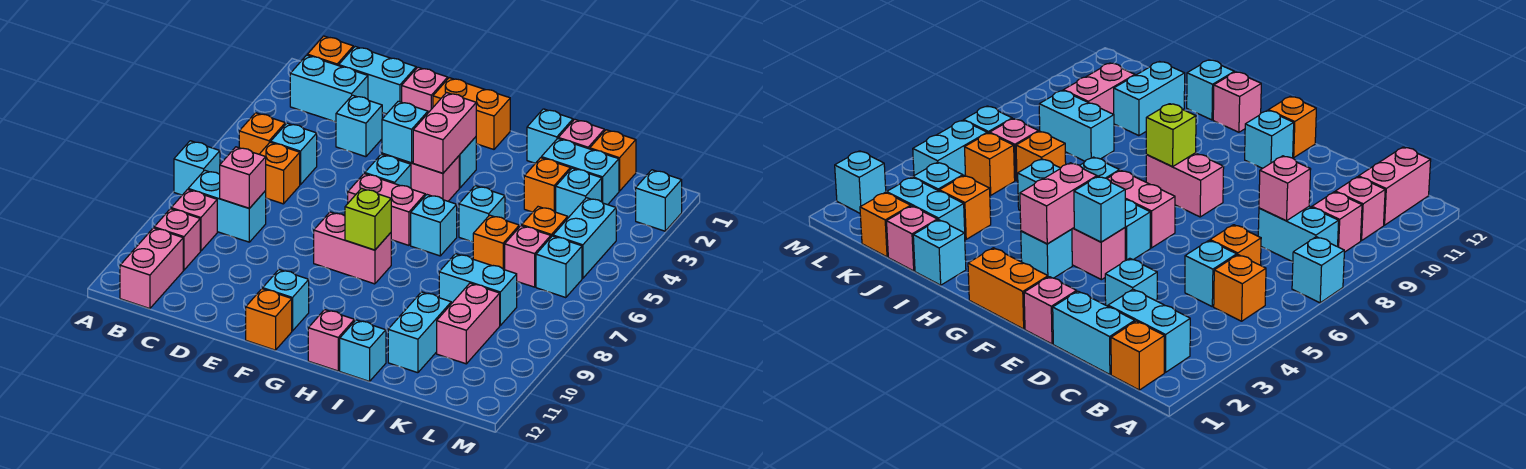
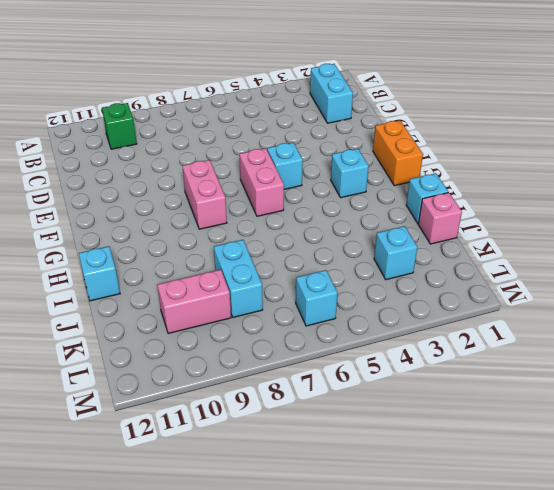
green 1x1 brick [102,103,137,149] -> pink 1x1 brick [154,209,200,270]
none -> cyan 1x1 brick [174,141,220,195]
none -> orange 1x1 brick [307,36,353,66]
none -> orange 1x1 brick [239,113,285,154]
none -> cyan 1x2 brick [188,170,266,242]

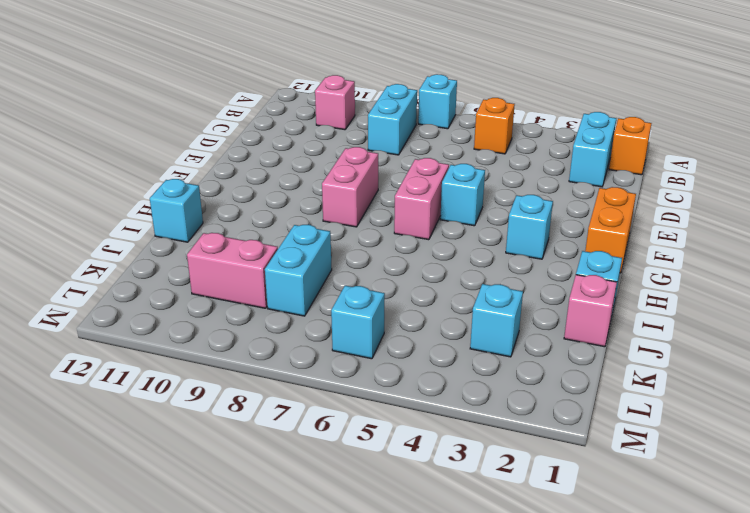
none -> pink 1x1 brick [171,190,217,251]
none -> pink 1x2 brick [120,228,183,309]
none -> cyan 1x2 brick [339,47,416,114]
none -> cyan 1x1 brick [271,123,317,185]

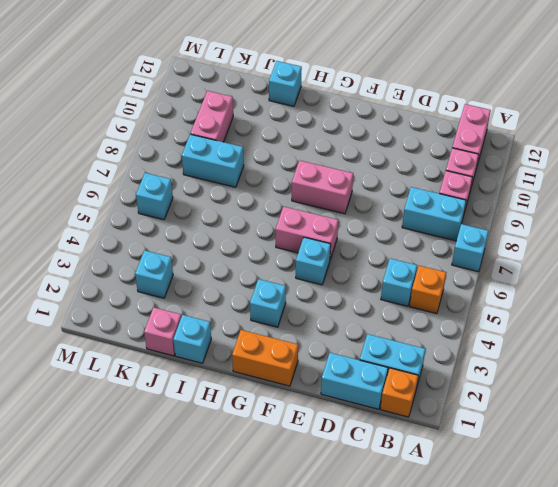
none -> orange 1x1 brick [259,142,300,204]
none -> cyan 1x1 brick [336,95,382,157]
none -> pink 1x1 brick [402,67,448,113]
none -> pink 1x2 brick [382,153,459,201]

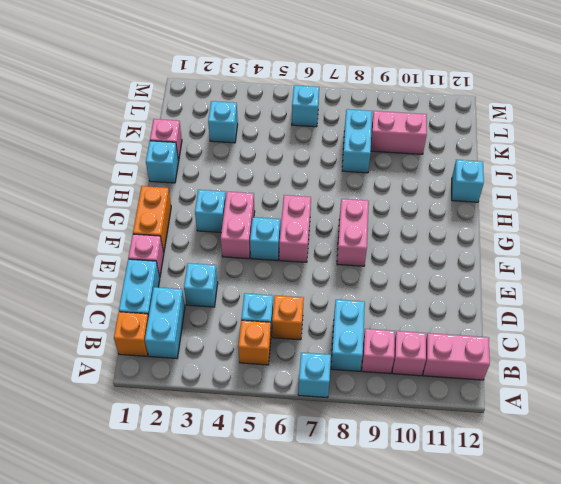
none -> cyan 1x1 brick [263,270,309,331]
none -> orange 1x1 brick [246,289,292,350]
none -> cyan 1x1 brick [411,195,457,256]
none -> pink 1x1 brick [308,310,354,371]

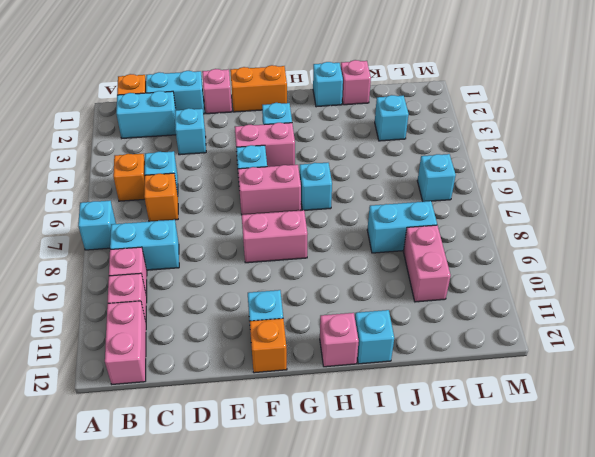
none -> cyan 1x1 brick [459,186,505,242]
none -> cyan 1x2 brick [541,139,619,205]
none -> orange 1x1 brick [524,158,570,212]
none -> orange 1x1 brick [473,215,519,270]

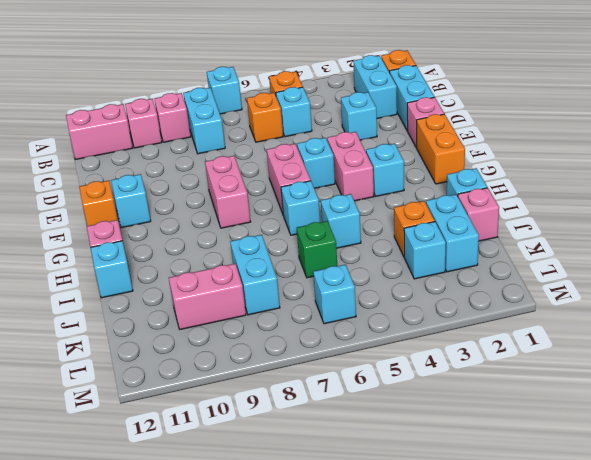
green 1x1 brick [297,221,337,278] -> orange 1x1 brick [473,215,519,270]
none -> cyan 1x2 brick [388,292,451,373]
none -> orange 1x1 brick [590,130,636,191]
none -> orange 1x1 brick [522,207,568,237]
none -> pink 1x1 brick [505,226,551,287]

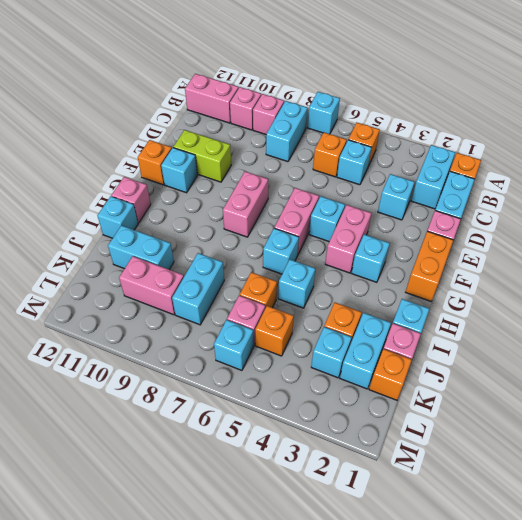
lime 1x2 brick [173,130,231,182] -> none
none -> cyan 1x2 brick [553,198,616,278]
none -> cyan 1x1 brick [636,170,682,231]
none -> pink 1x1 brick [220,147,266,208]
none -> cyan 1x1 brick [382,101,428,163]

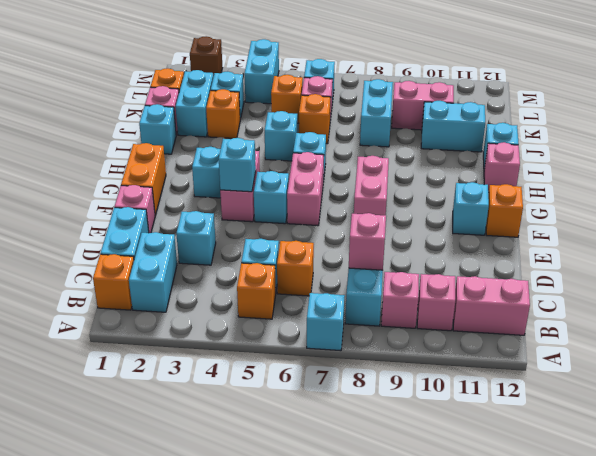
cyan 1x2 brick [244,39,279,104] -> cyan 1x2 brick turned to [553,198,616,278]
brown 1x1 brick [190,36,223,77] -> cyan 1x1 brick [636,170,682,231]
none -> pink 1x2 brick [413,93,476,173]
none -> lime 1x1 brick [345,189,391,250]

